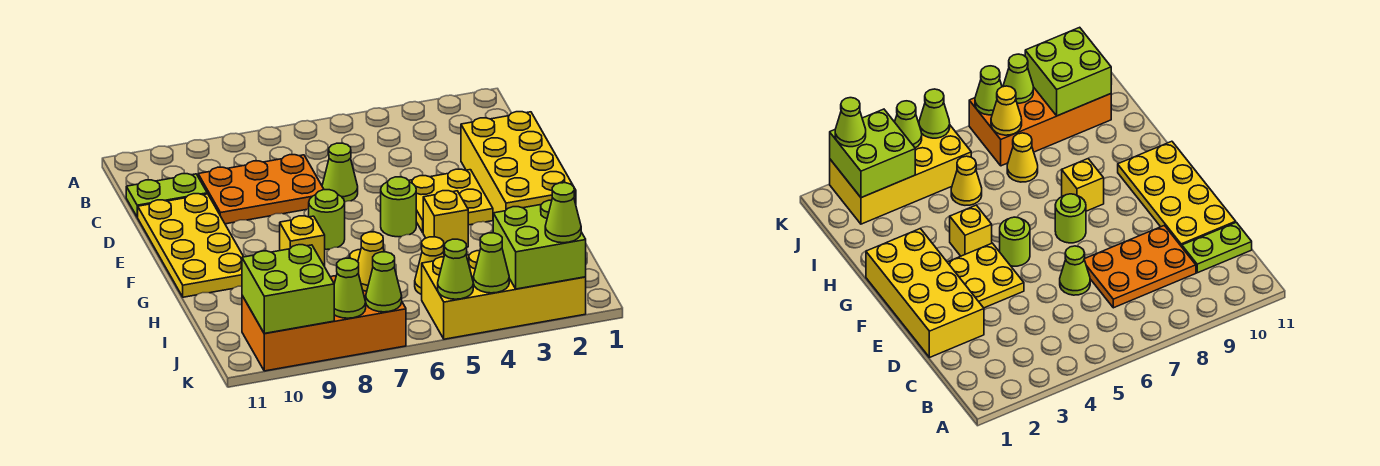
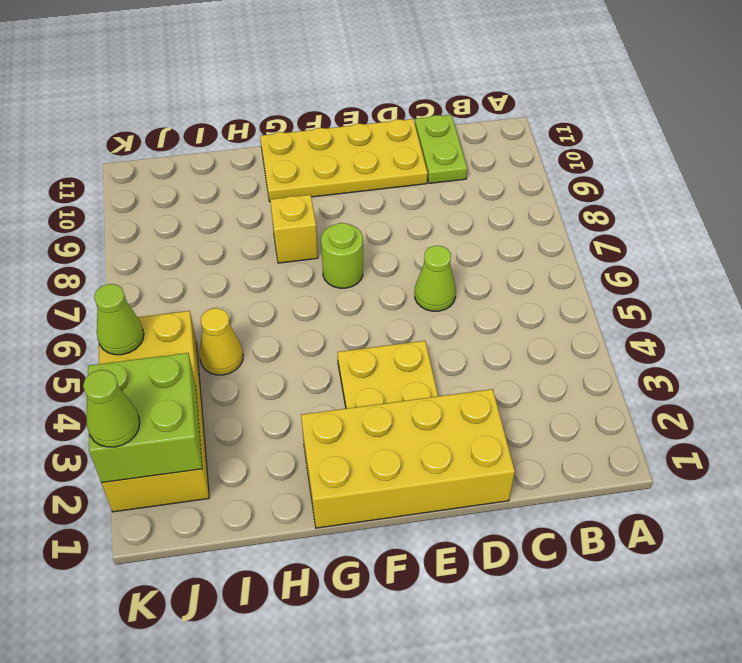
none -> orange 2x3 plate [198,155,324,224]
none -> lime 1x1 round brick [381,177,416,237]
none -> yellow 1x1 brick [423,191,468,247]

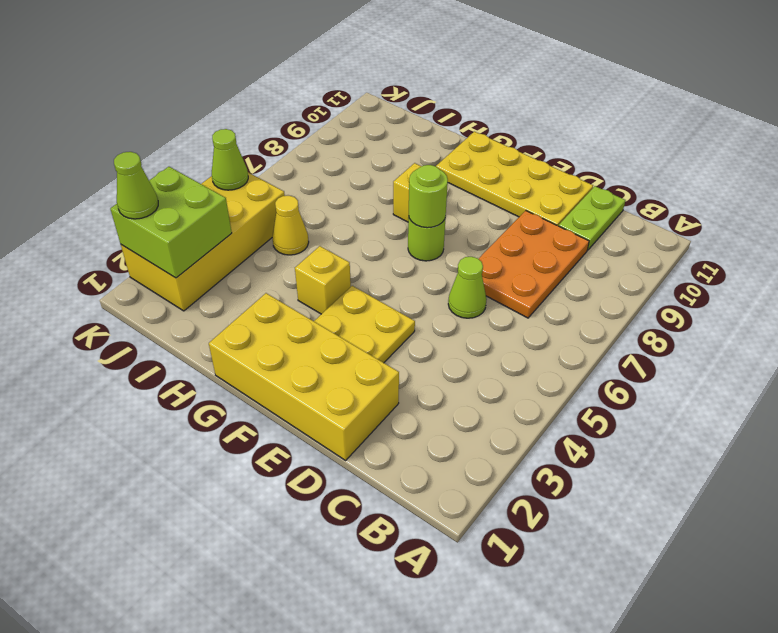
lime 1x1 round brick [409,165,448,228] -> lime 1x1 round brick moved to [381,177,416,237]
none -> yellow 1x1 cone [1007,133,1038,182]
none -> orange 2x4 brick [242,276,406,371]
none -> yellow 1x1 cone [358,232,384,291]

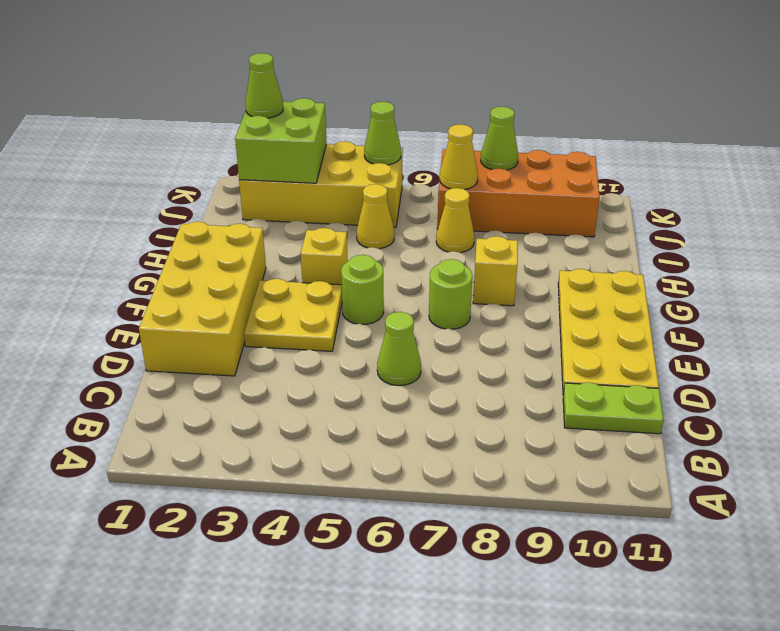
none -> orange 2x3 plate [198,155,324,224]
none -> lime 2x2 brick [242,245,334,333]
none -> lime 1x1 cone [473,233,509,293]

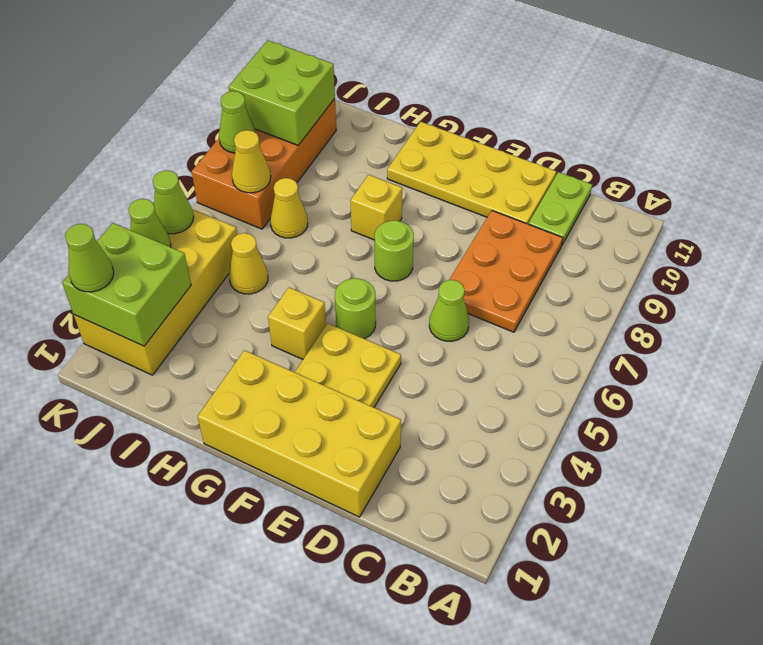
none -> lime 1x1 cone [366,252,402,312]

